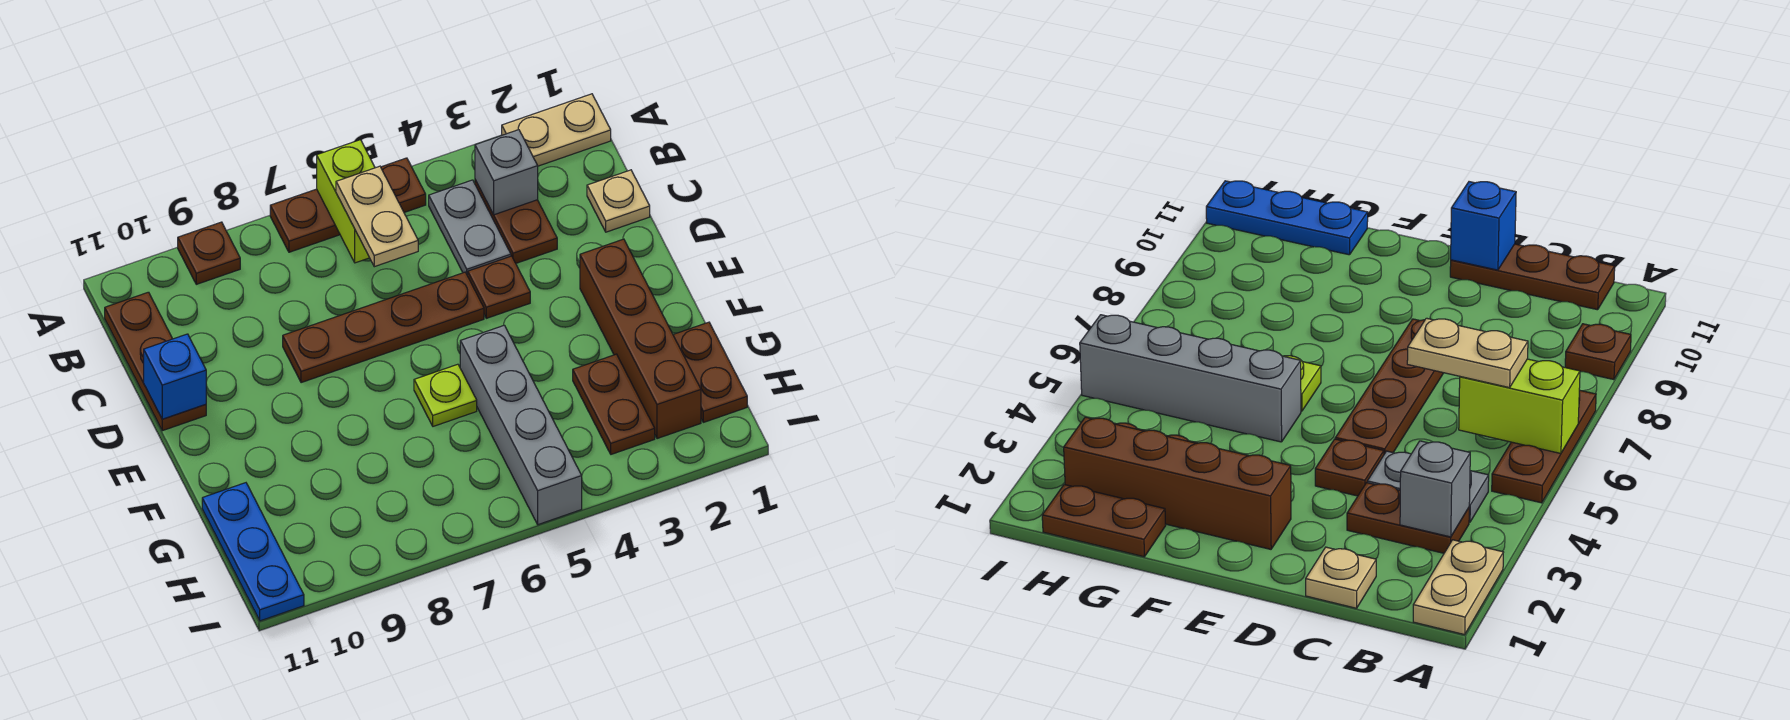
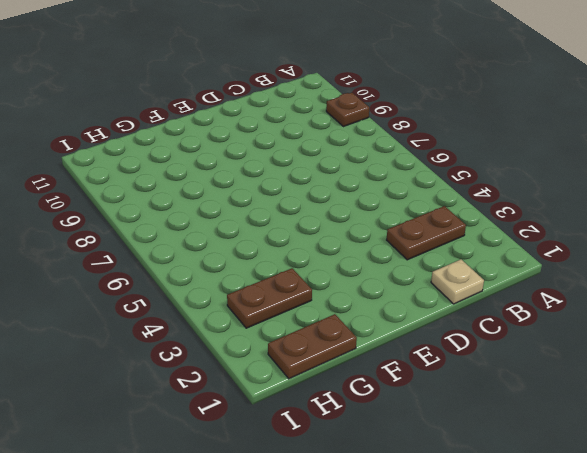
none -> tan 1x2 plate [502,94,611,166]
none -> brown 1x3 plate [270,158,426,252]
none -> grey 1x2 plate [429,180,511,276]

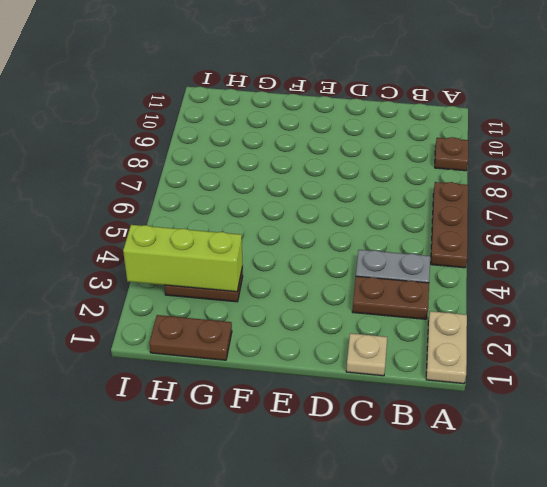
lime 1x3 brick [123,225,243,292] -> none
none -> brown 1x3 plate [105,292,206,431]
none -> brown 1x1 plate [468,256,530,318]
none -> brown 1x4 plate [283,272,484,383]

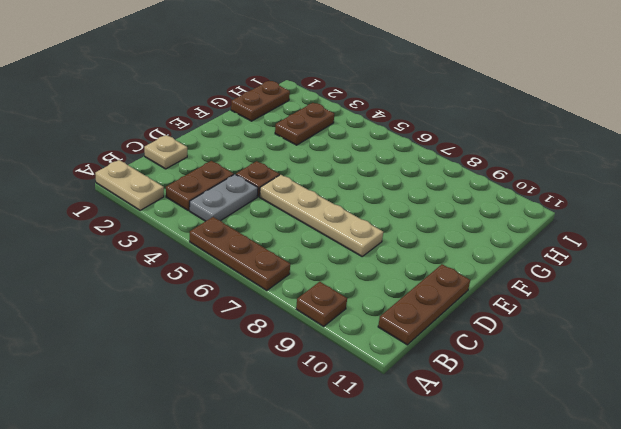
tan 1x4 plate [260,175,383,256] -> brown 1x4 plate [283,272,484,383]
none -> brown 1x4 brick [580,239,701,439]
none -> grey 1x4 brick [460,325,582,525]
none -> lime 1x1 plate [414,364,477,426]

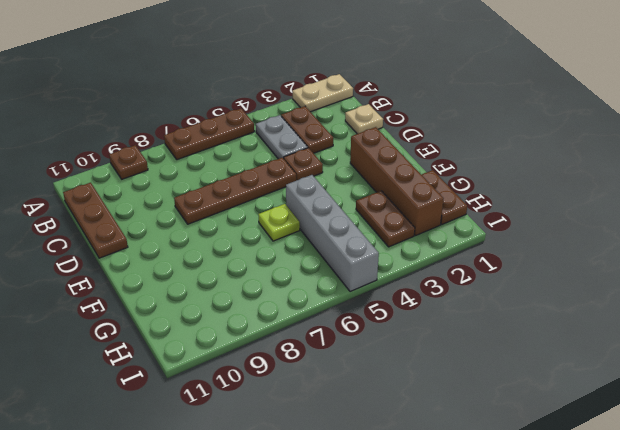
none -> blue 1x3 plate [202,483,304,621]
none -> lime 1x2 brick [317,140,375,263]
none -> grey 1x1 brick [475,130,538,215]

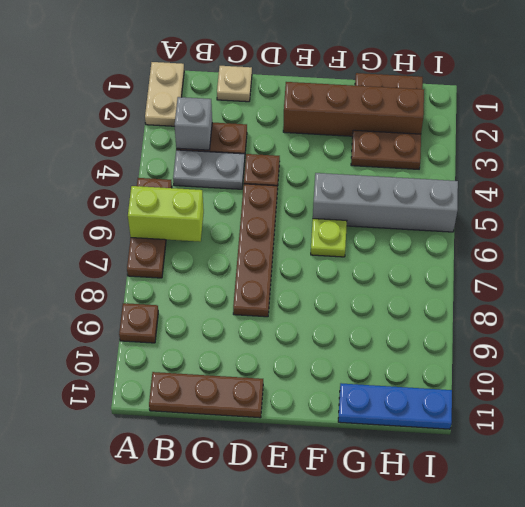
none -> blue 1x1 brick [144,334,206,419]
none -> tan 1x2 plate [336,166,418,267]

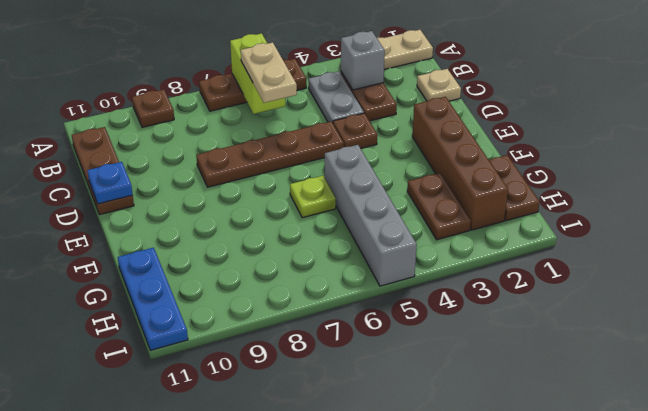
blue 1x1 plate [87,162,133,204] -> blue 1x1 brick [144,334,206,419]

